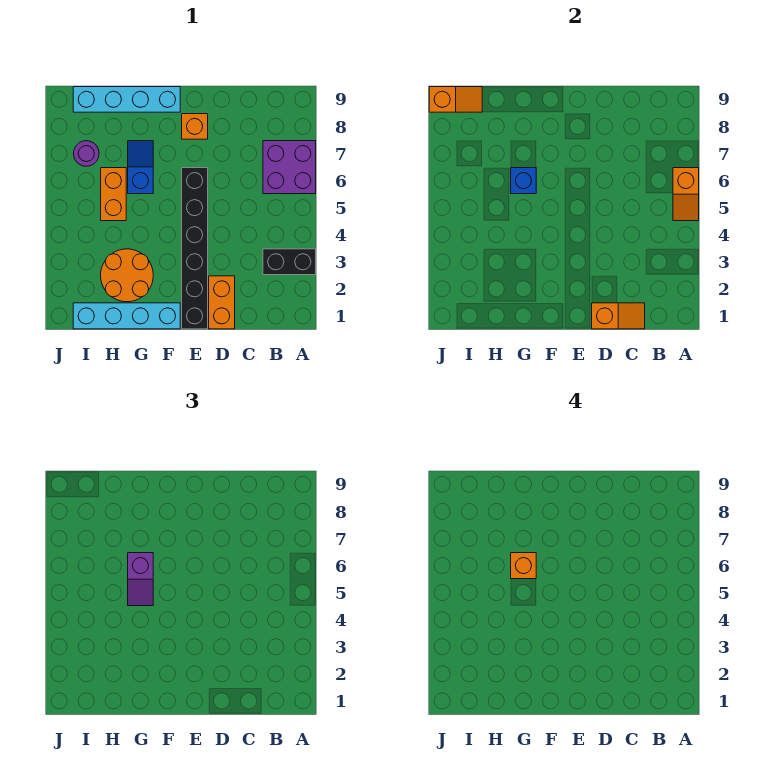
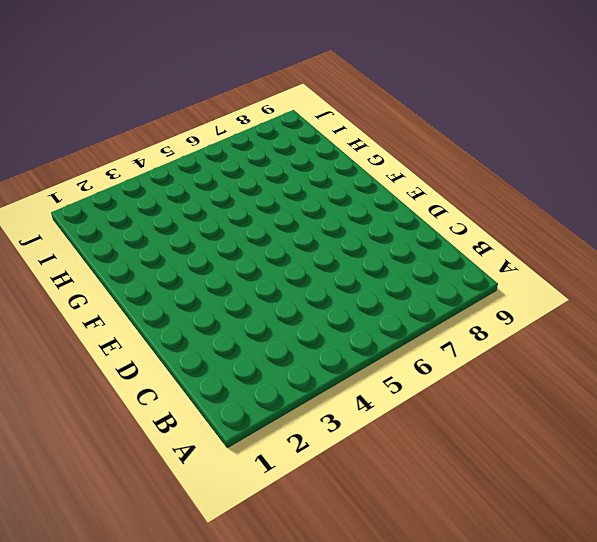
none -> black 1x2 brick [263,249,316,275]
none -> purple 2x2 brick [263,141,316,194]
none -> orange 1x2 brick [209,276,235,329]

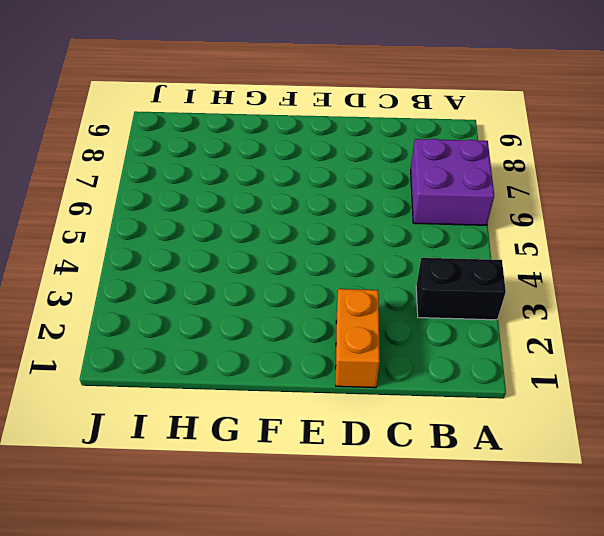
none -> black 1x6 brick [182,168,208,329]
none -> orange 1x1 brick [182,114,208,139]
none -> cyan 1x4 brick [73,303,180,329]

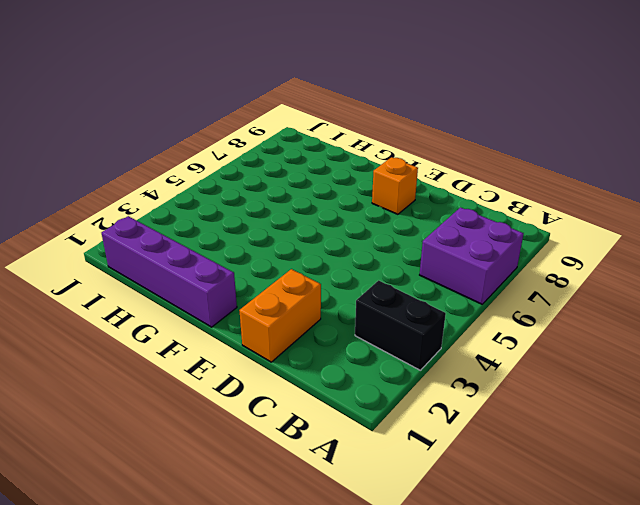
purple 1x4 brick [102,216,237,327] -> cyan 1x4 brick [73,303,180,329]
none -> black 1x6 brick [182,168,208,329]
none -> cyan 1x4 brick [73,87,180,112]
none -> orange 2x2 round brick [101,249,153,302]

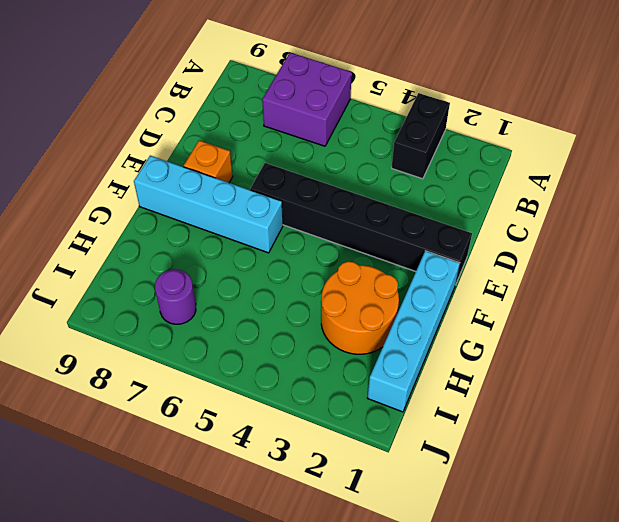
cyan 1x4 brick [134,156,283,253] -> cyan 1x4 brick turned to [73,87,180,112]
none -> orange 1x2 brick [209,276,235,329]
none -> blue 1x2 slope [128,141,153,194]
none -> orange 1x2 brick [101,168,126,221]

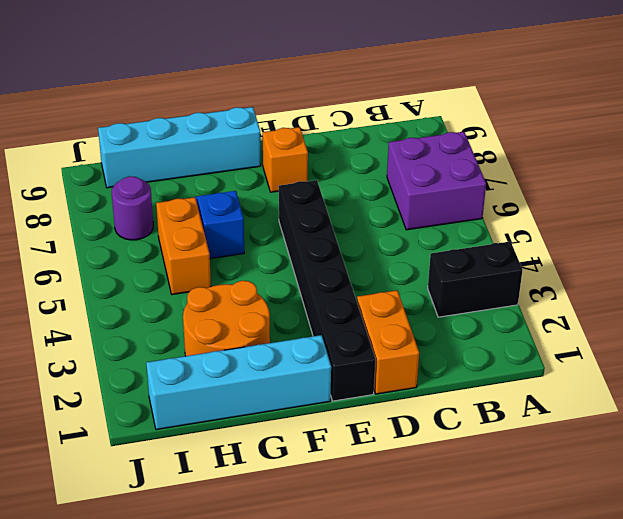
none -> orange 1x2 slope [673,168,699,221]
none -> orange 1x2 slope [592,303,645,329]
none -> blue 1x1 brick [511,168,536,194]

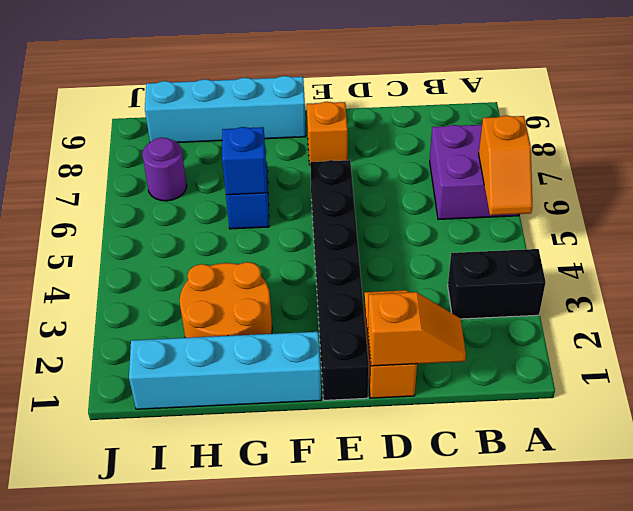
none -> orange 1x2 brick [101,168,126,221]
none -> orange 1x2 slope [429,87,482,112]
none -> purple 1x2 slope [128,553,153,606]

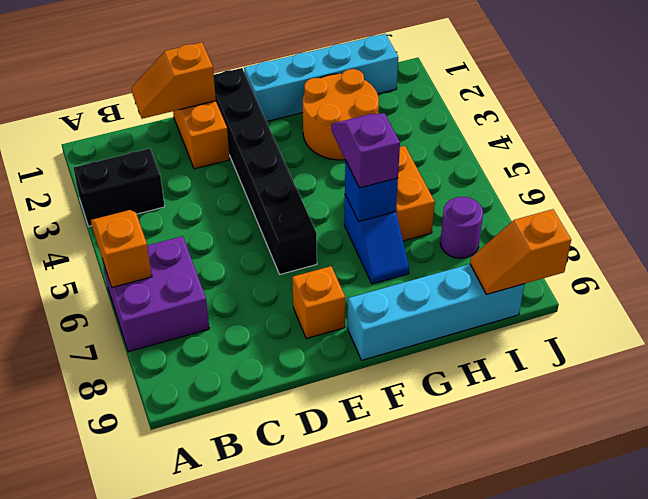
none -> orange 1x1 brick [511,553,536,579]

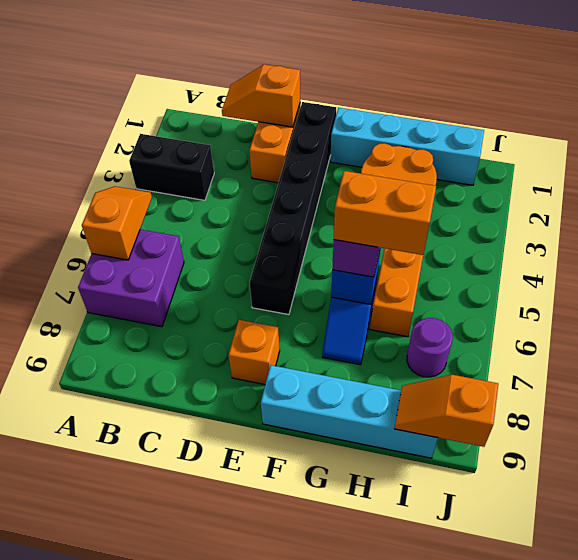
orange 1x2 brick [334,171,436,255] -> orange 1x1 brick [511,553,536,579]

